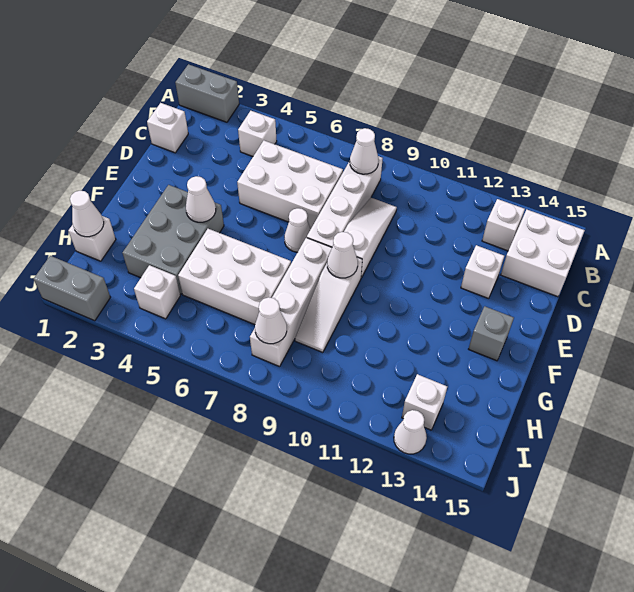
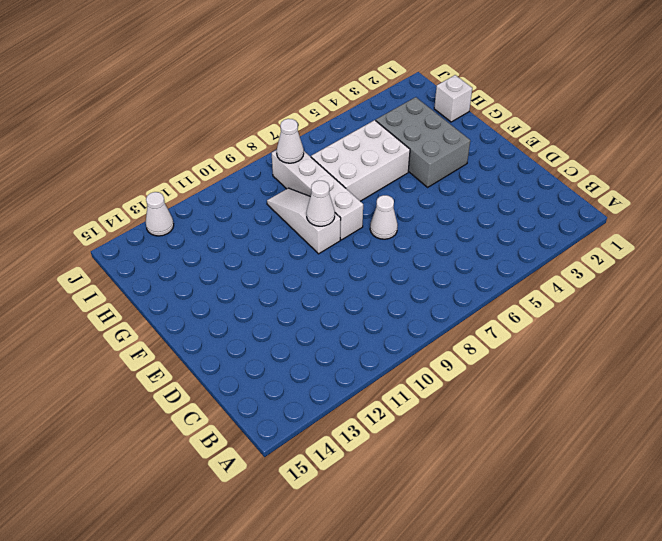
none -> grey 1x2 brick [175,64,239,122]
none -> white 1x1 brick [238,111,277,156]
none -> white 1x4 brick [307,156,383,247]

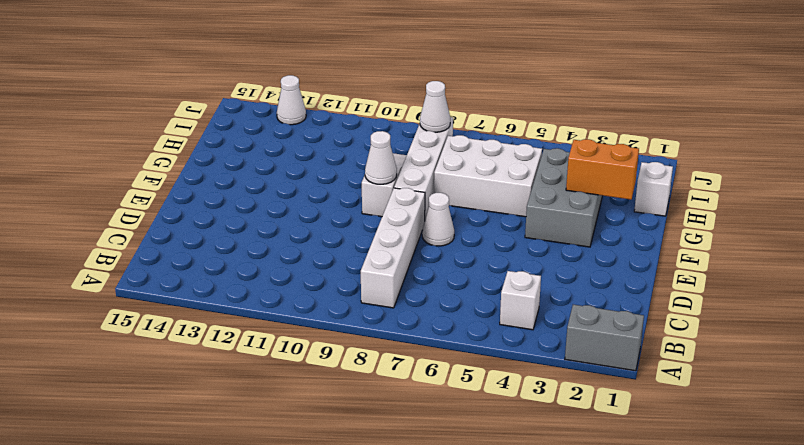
orange 1x2 brick [566,139,639,200] -> none
none -> white 1x1 brick [482,199,525,251]
none -> white 2x2 brick [501,210,585,297]
none -> white 1x1 brick [147,103,188,153]

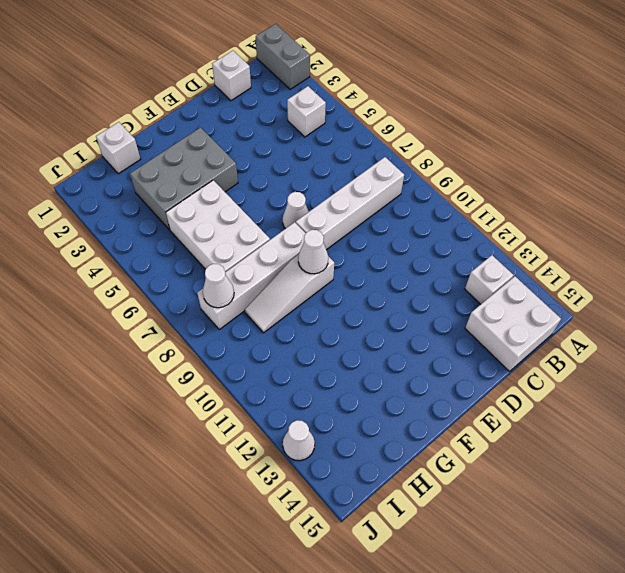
none -> white 2x3 brick [237,141,343,229]
none -> white 1x3 slope [344,198,397,278]
none -> white 1x1 brick [461,245,504,298]

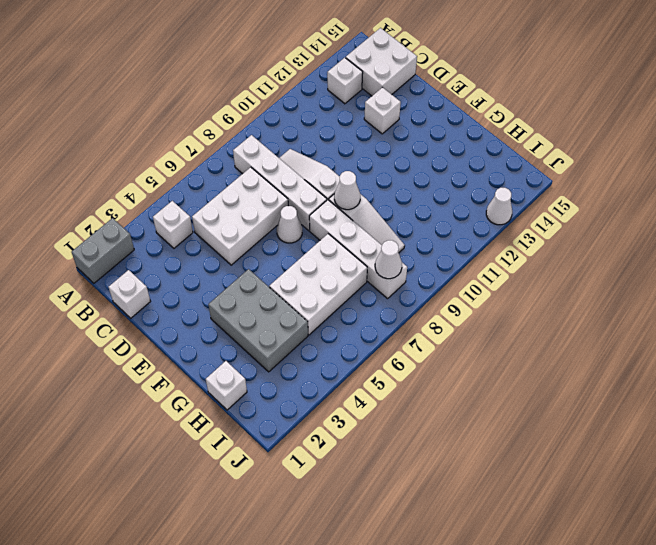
none -> grey 1x1 brick [469,306,514,361]
none -> white 1x1 brick [134,265,180,319]
none -> white 1x1 brick [402,374,447,430]

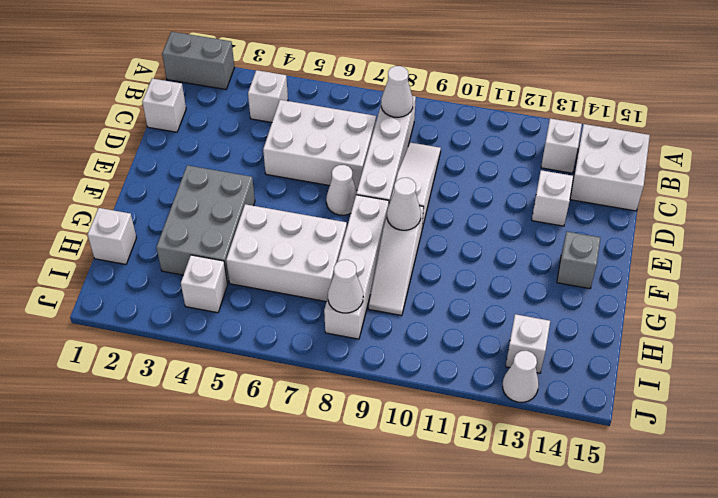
none -> grey 1x2 brick [34,256,111,321]
none -> white 1x1 cone [186,176,216,222]
none -> white 1x1 cone [70,191,104,237]

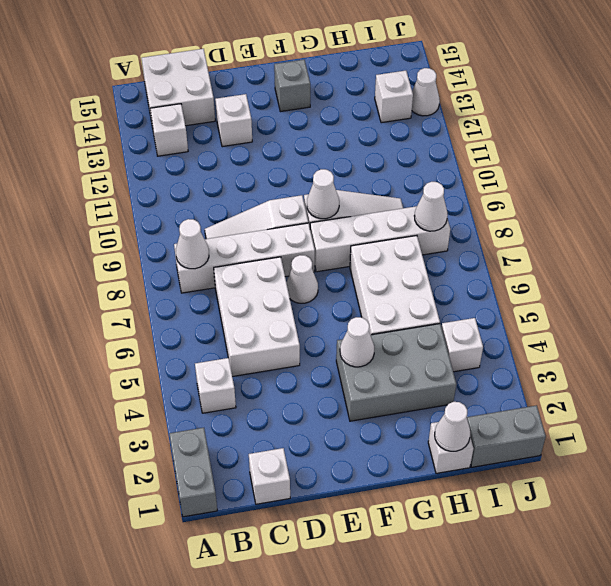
grey 1x2 brick [467,405,546,467] -> grey 1x2 brick turned to [34,256,111,321]

